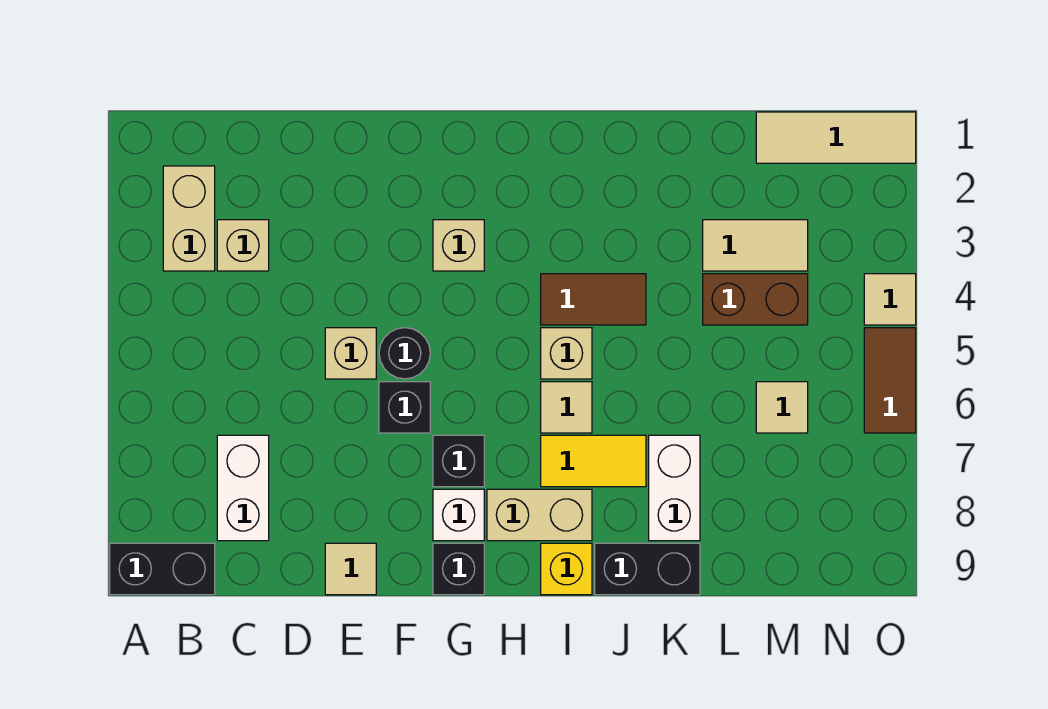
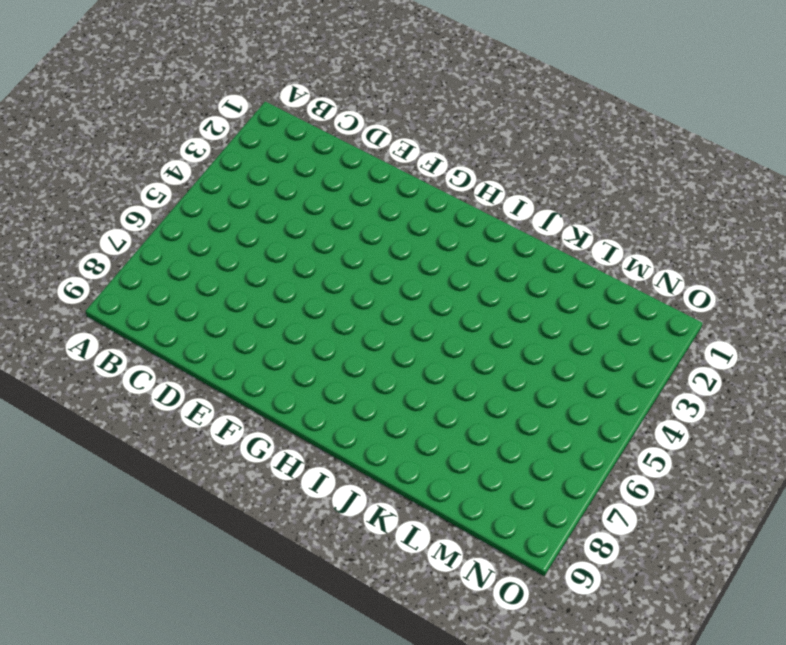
none -> black 1x2 brick [110,543,215,595]
none -> tan 1x2 brick [163,166,215,271]
none -> tan 1x1 brick [217,220,269,271]

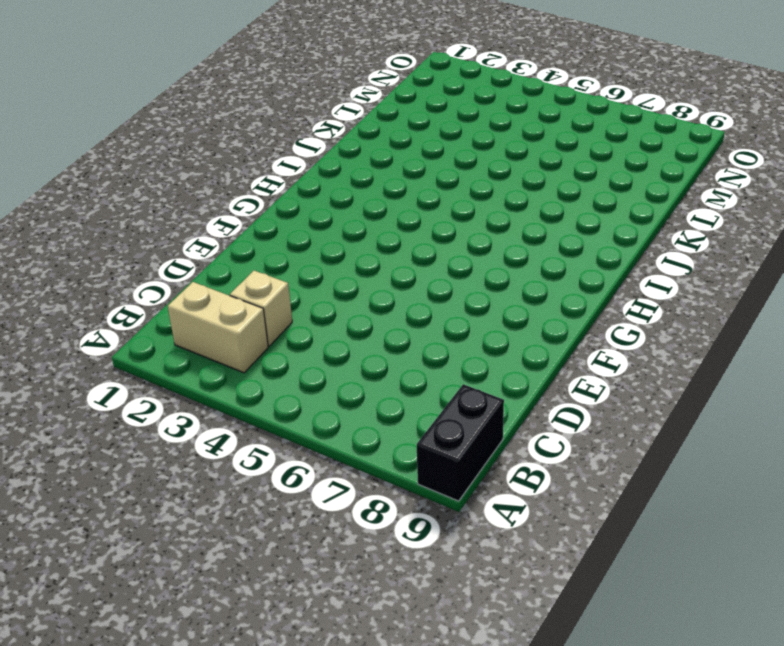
none -> white 1x2 brick [217,435,269,541]
none -> tan 1x1 brick [325,328,376,379]
none -> tan 1x1 tile [325,543,376,595]

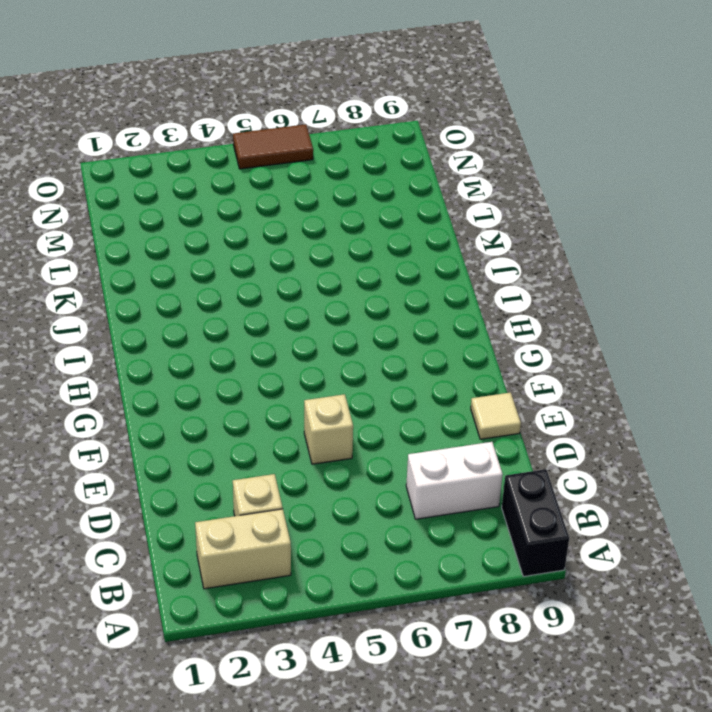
none -> black 1x1 round brick [379,328,430,379]
none -> black 1x1 brick [379,382,430,433]
none -> tan 1x1 brick [433,220,484,271]

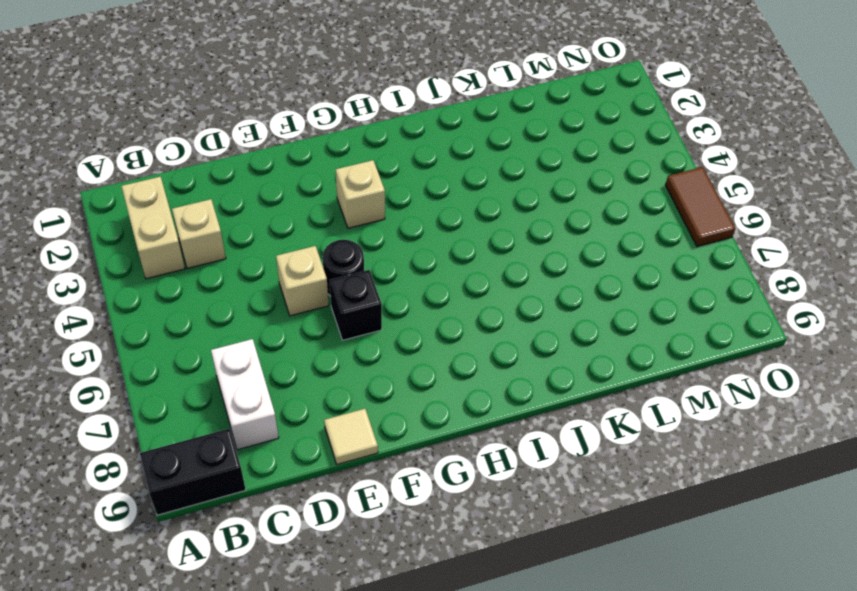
none -> black 1x1 brick [433,435,484,487]
none -> white 1x1 brick [433,489,484,541]
none -> black 1x1 brick [433,543,484,595]

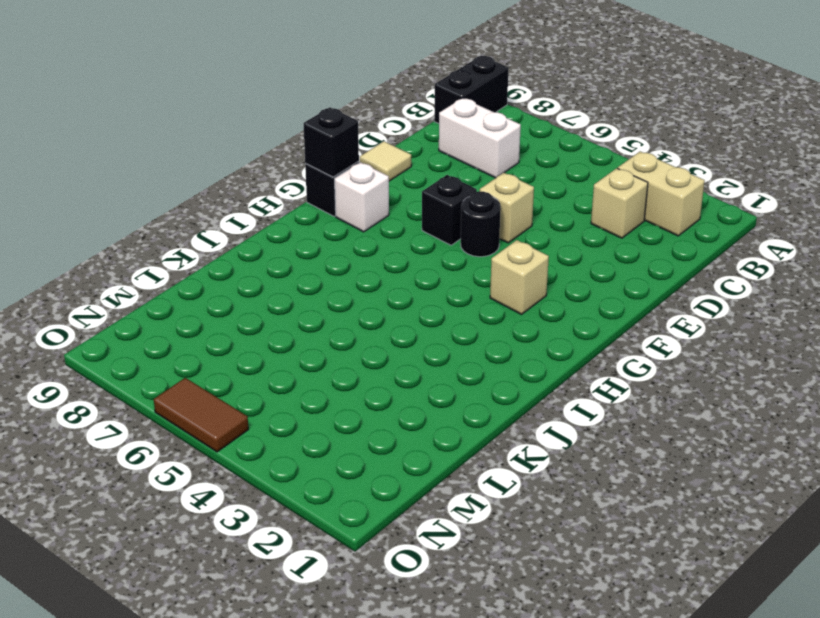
black 1x1 brick [304,107,359,177] -> black 1x1 brick moved to [433,435,484,487]
none -> tan 1x2 brick [487,489,592,541]
none -> brown 1x2 tile [541,274,646,325]
none -> tan 1x1 brick [541,328,592,379]

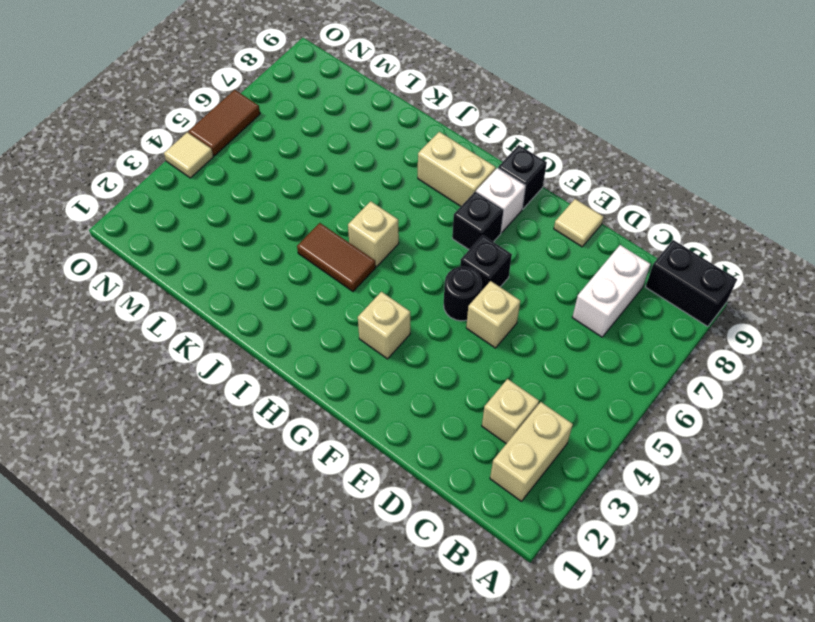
none -> tan 1x1 tile [541,382,592,433]
none -> yellow 1x2 tile [541,435,646,487]
none -> yellow 1x1 brick [541,543,592,595]

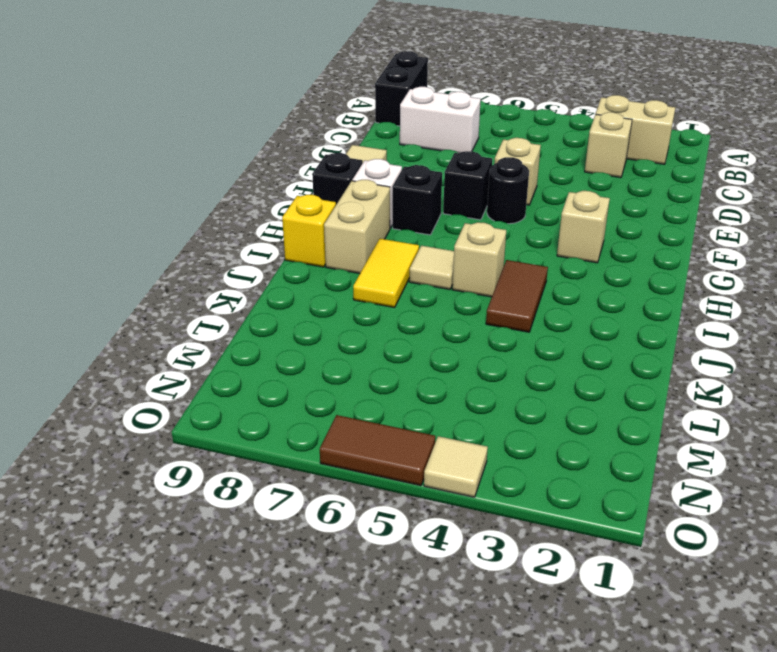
none -> black 1x2 brick [595,543,700,595]
none -> white 1x2 brick [649,435,700,541]
none -> tan 1x2 tile [703,220,808,271]

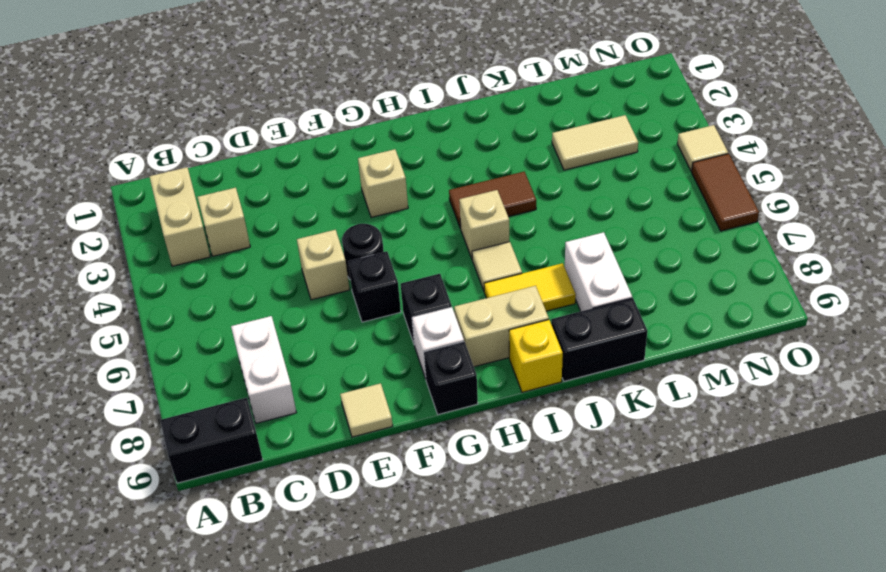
none -> brown 1x2 brick [703,274,808,325]
none -> tan 1x3 tile [756,112,916,163]
none -> tan 1x1 tile [756,382,808,433]

